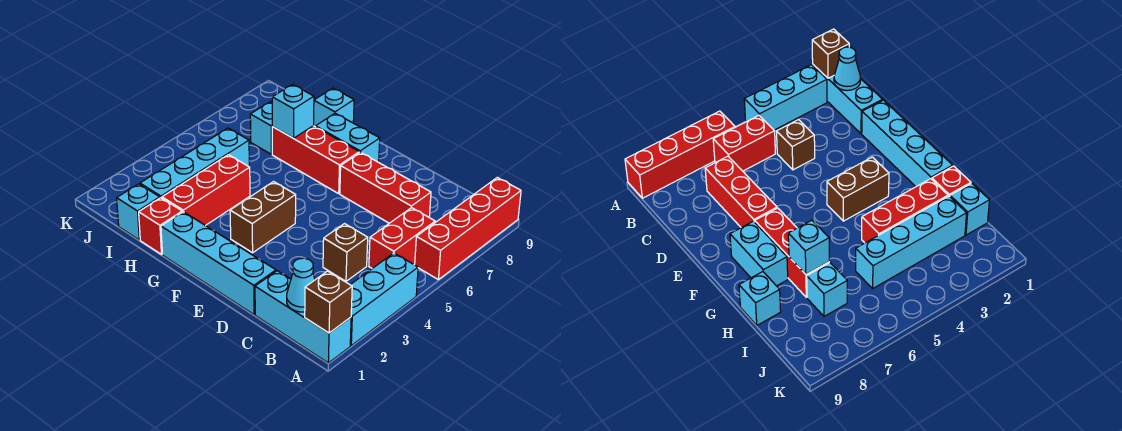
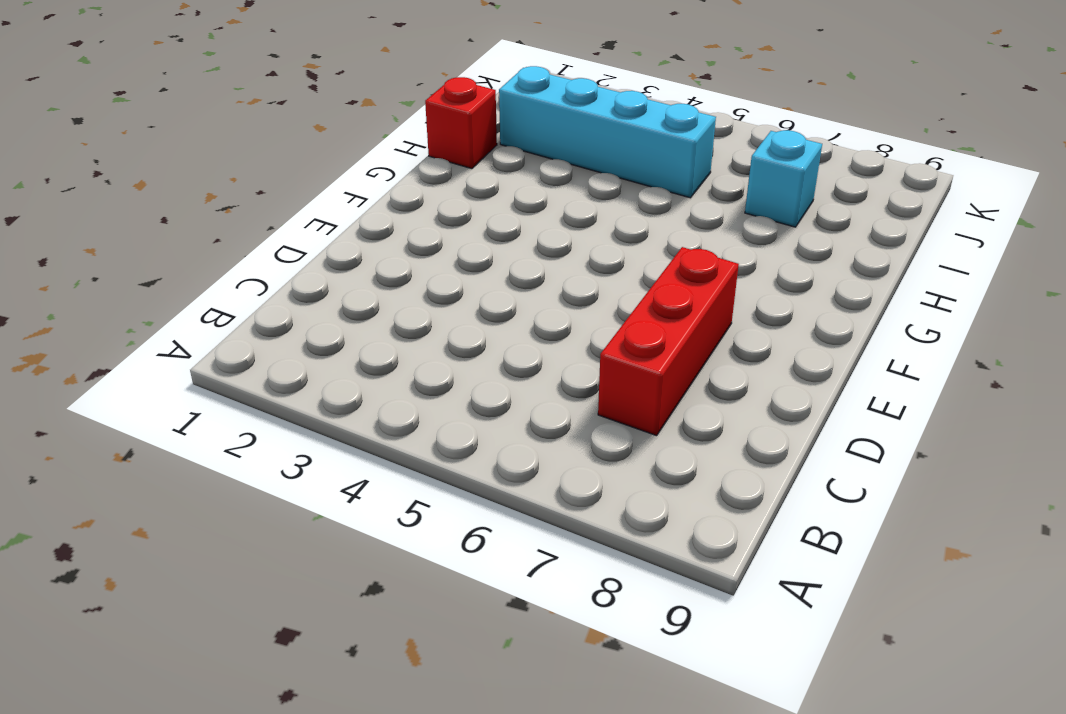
none -> cyan 1x3 brick [255,271,351,363]
none -> cyan 1x3 brick [350,253,418,345]
none -> red 1x4 brick [415,178,521,280]

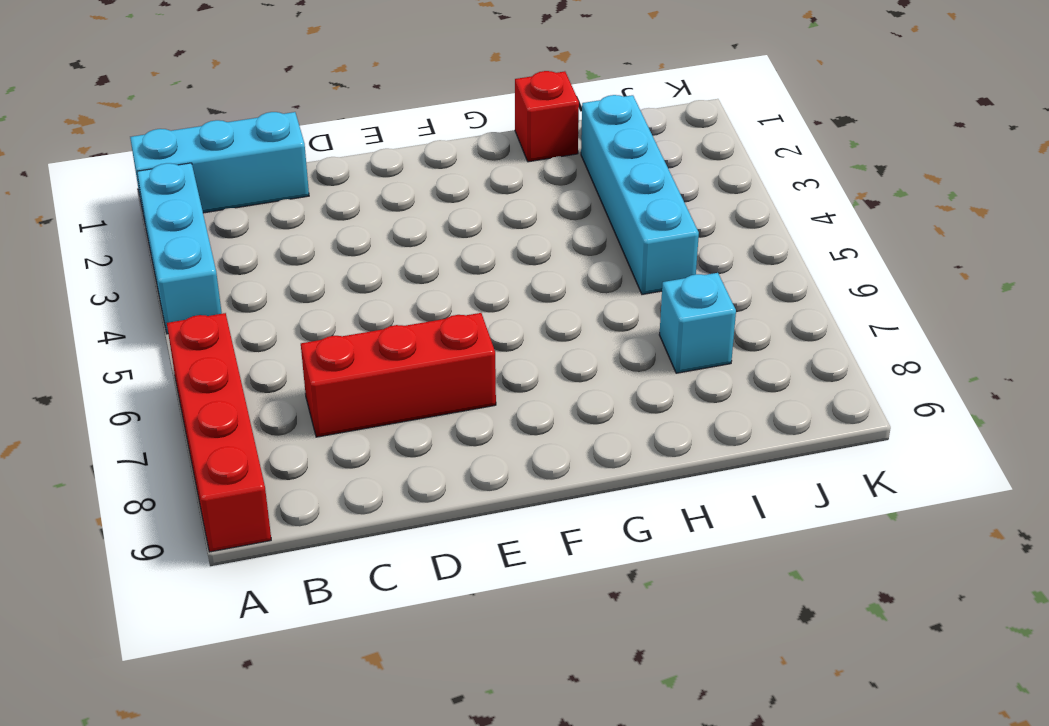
none -> red 1x2 brick [369,208,435,268]
none -> brown 1x1 brick [323,224,368,281]
none -> cyan 1x4 brick [161,212,276,315]

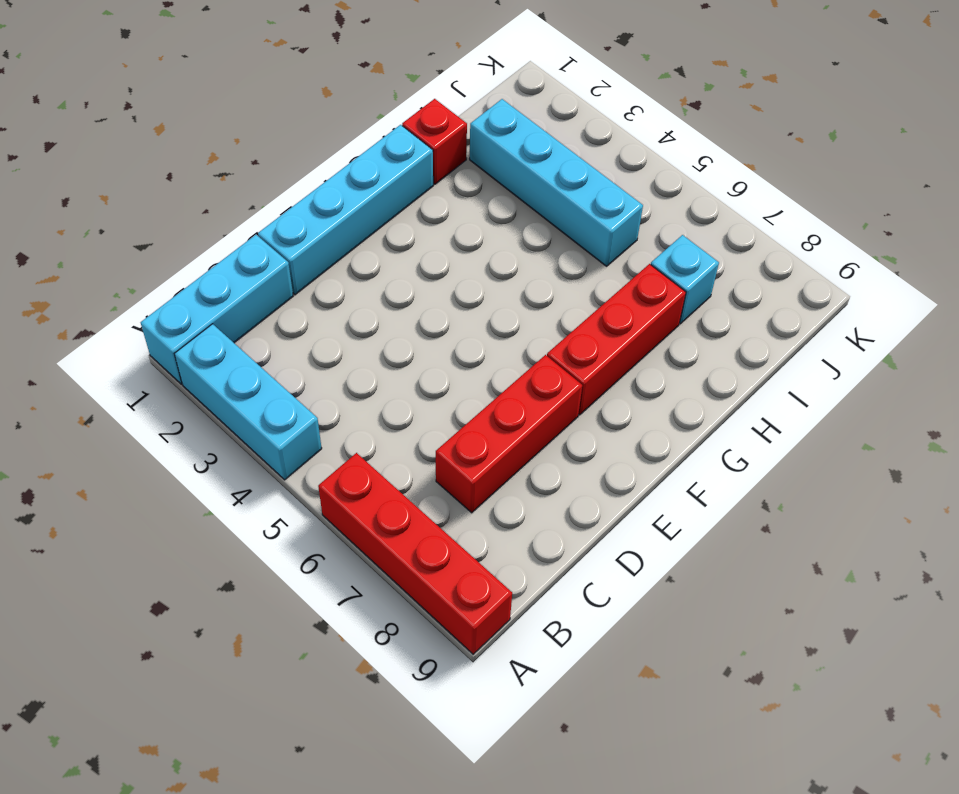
none -> red 1x2 brick [369,208,435,268]
none -> brown 1x1 brick [323,224,368,281]
none -> brown 1x2 brick [230,182,296,253]

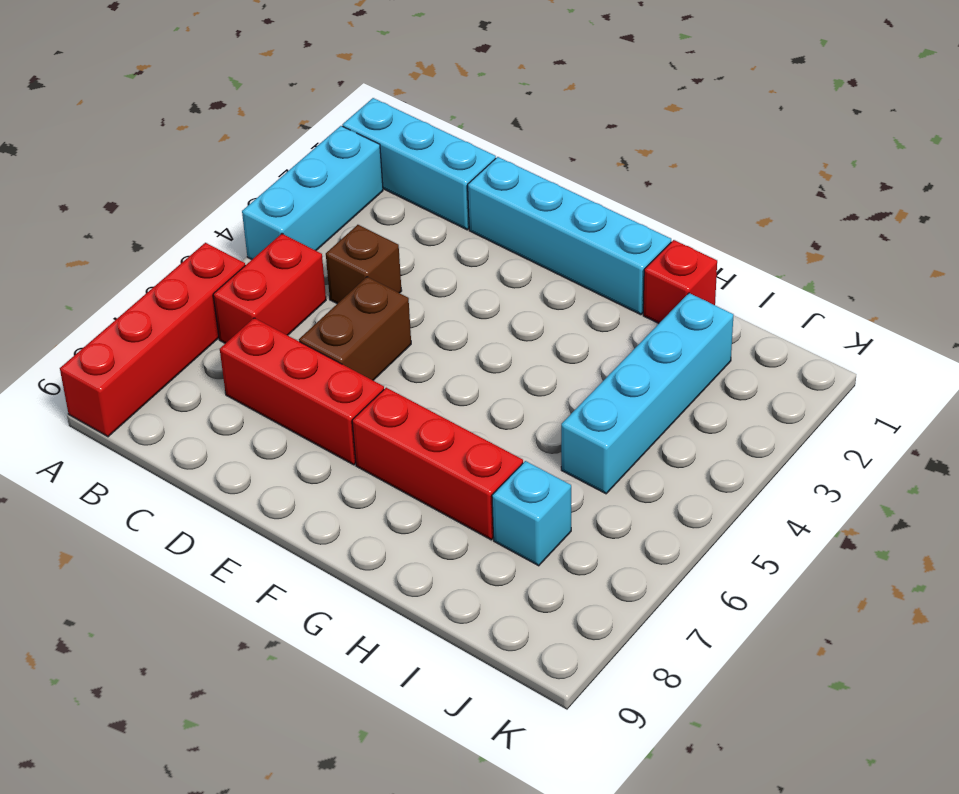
brown 1x2 brick [299,277,411,380] -> brown 1x2 brick moved to [230,182,296,253]
none -> cyan 1x2 brick [316,113,380,162]
none -> red 1x3 brick [162,155,250,226]
none -> cyan 1x1 brick [314,88,354,127]

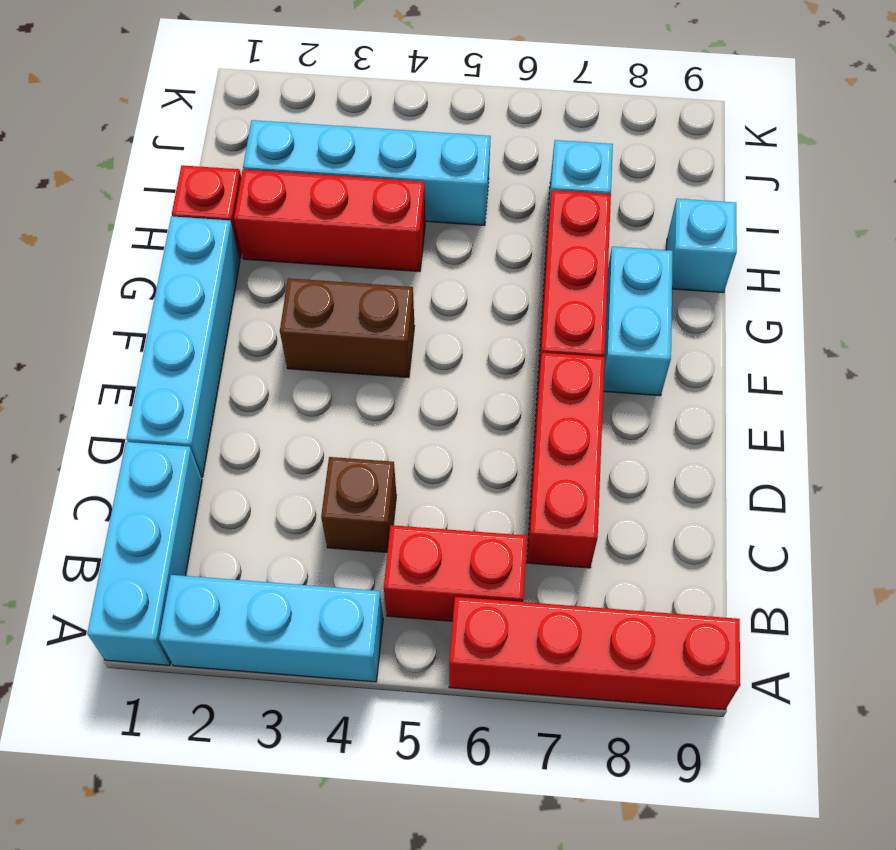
none -> cyan 1x1 brick [117,184,160,240]
none -> brown 1x1 brick [305,271,352,333]
none -> cyan 1x1 cone [287,258,315,312]

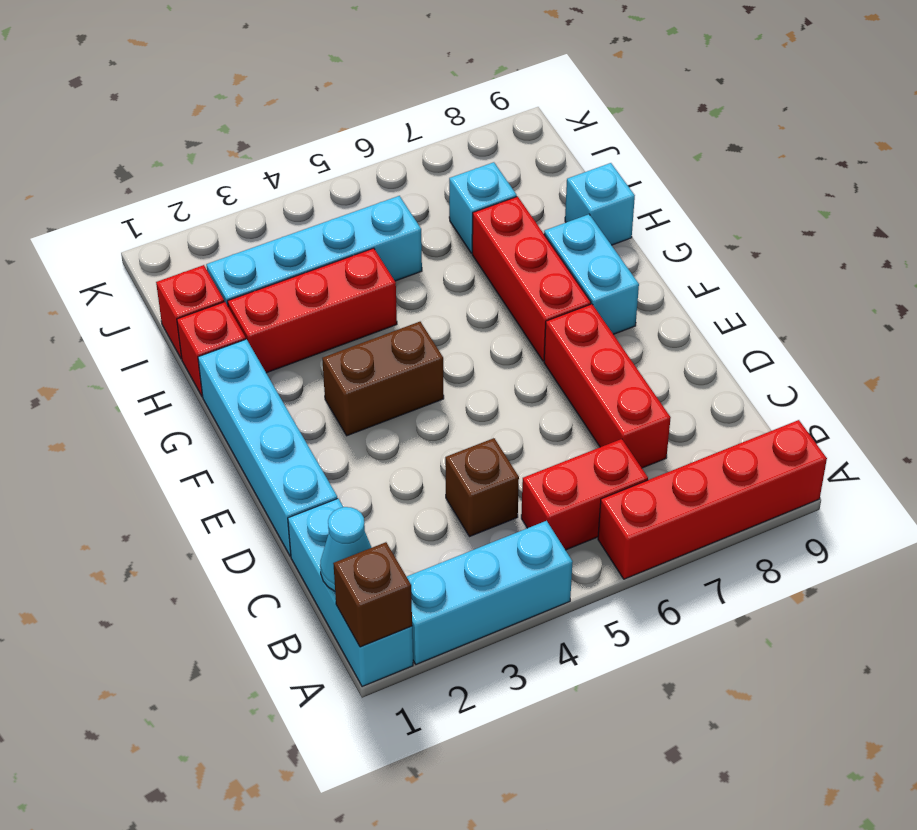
red 1x1 brick [156,265,224,359] -> cyan 1x1 brick [117,184,160,240]
none -> cyan 1x1 brick [272,84,314,138]

